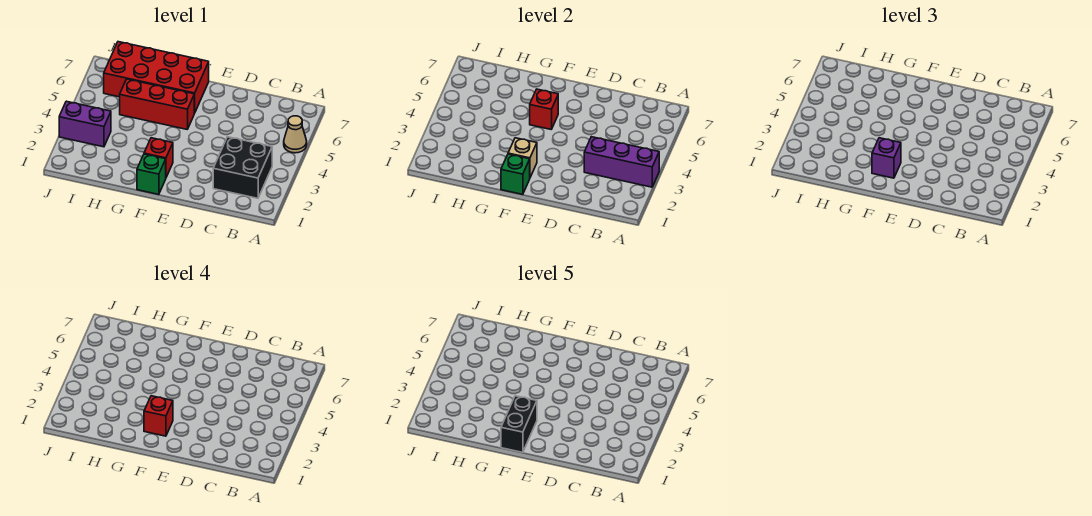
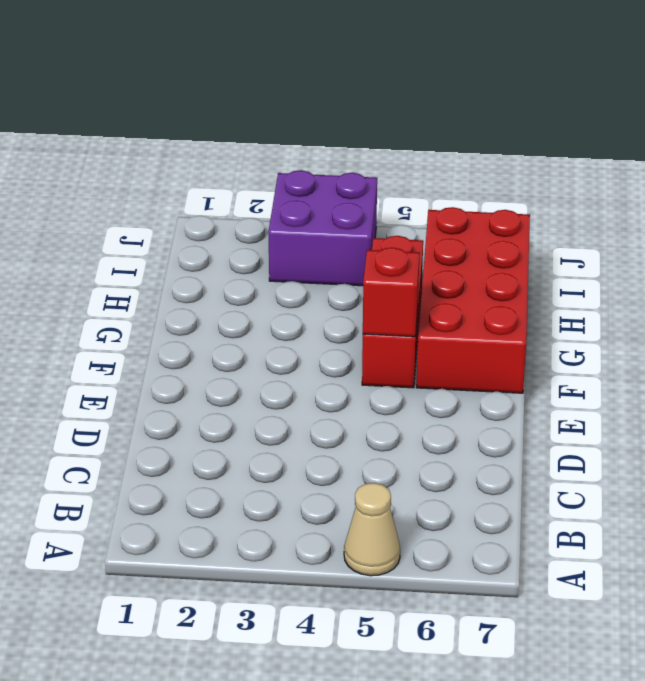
purple 2x2 brick [268,170,377,286] -> purple 1x2 brick [59,101,111,147]
none -> black 2x2 brick [213,137,272,198]
none -> green 1x1 brick [137,154,166,194]
none -> red 1x1 brick [144,138,173,177]

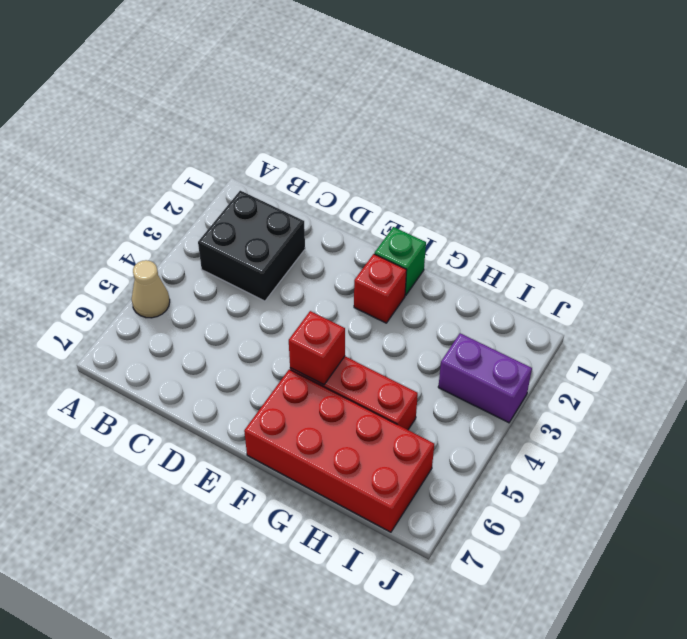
none -> purple 1x3 brick [584,137,659,187]
none -> green 1x1 brick [501,154,530,194]
none -> tan 1x1 brick [508,138,537,177]

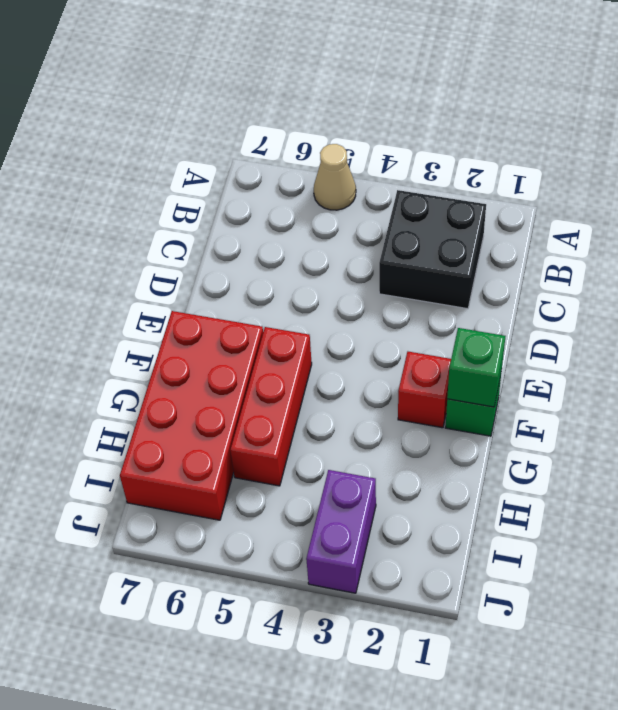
none -> purple 1x3 brick [584,137,659,187]
none -> tan 1x1 brick [508,138,537,177]
none -> red 1x1 brick [530,89,558,129]

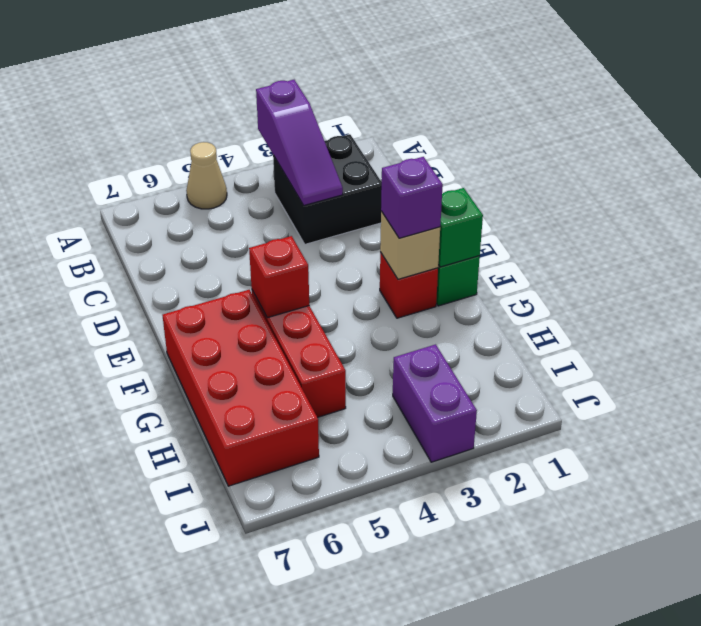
purple 1x3 slope [256,80,343,206] -> purple 1x3 brick [584,137,659,187]
none -> red 1x1 brick [144,396,173,436]
none -> black 1x2 brick [501,396,537,452]

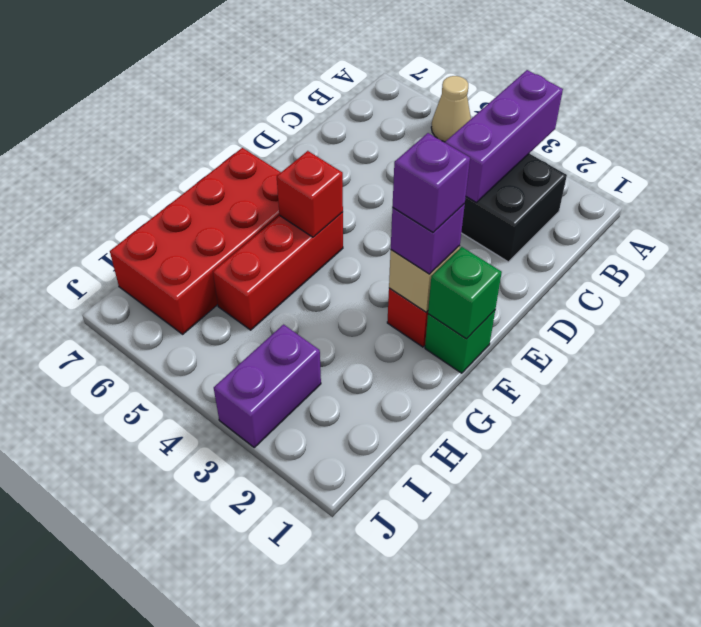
purple 1x1 brick [392,133,470,232] -> red 1x1 brick [144,396,173,436]
none -> black 1x2 brick [501,396,537,452]

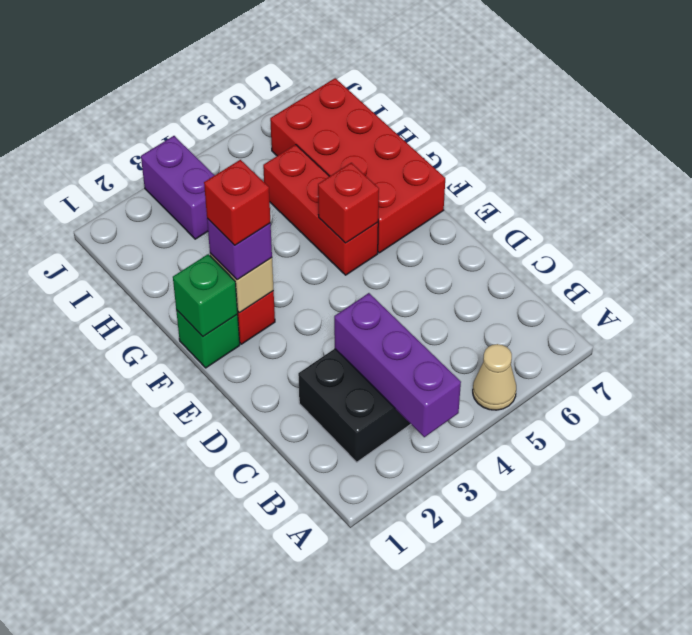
none -> black 1x2 brick [501,396,537,452]

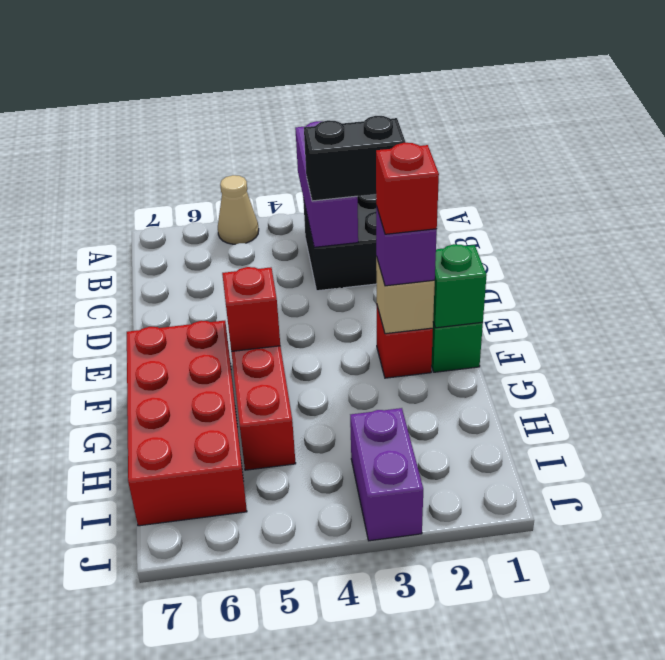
black 1x2 brick [304,116,405,201] -> black 1x2 brick moved to [501,396,537,452]

